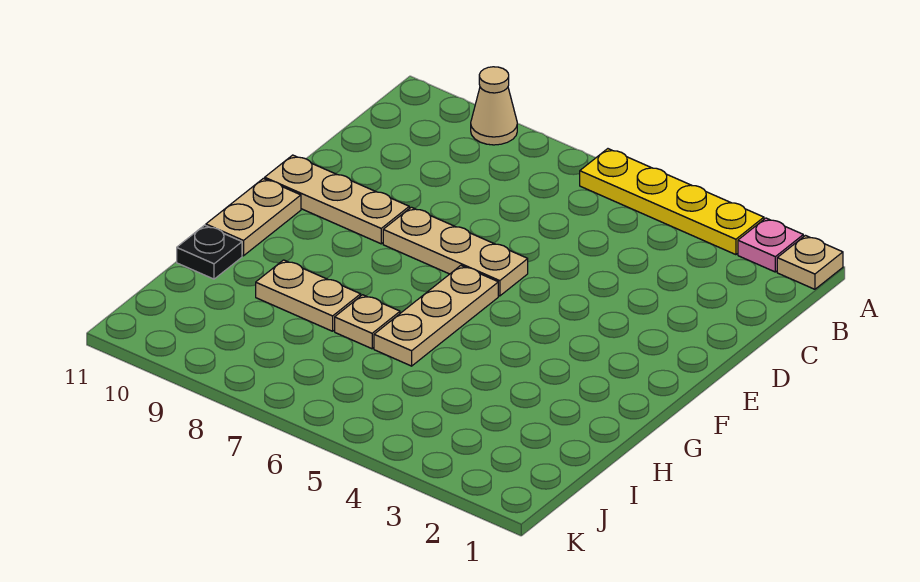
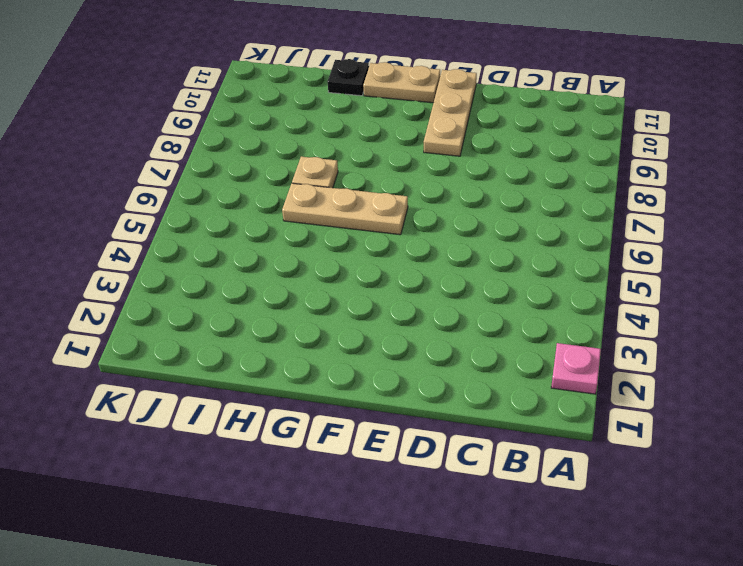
none -> tan 1x1 plate [777,235,843,289]
none -> yellow 1x4 plate [580,149,764,255]

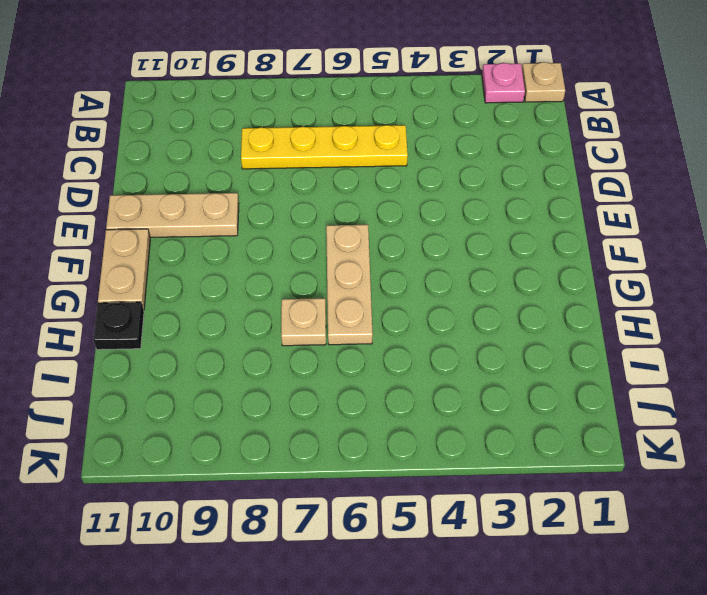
yellow 1x4 plate [241,125,408,169] -> yellow 1x4 plate moved to [580,149,764,255]
none -> tan 1x1 cone [471,67,517,145]
none -> tan 1x3 plate [383,207,528,296]

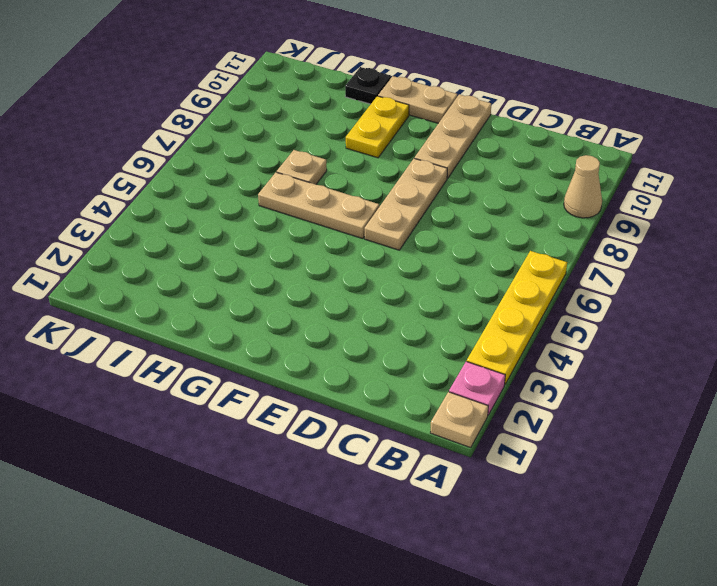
yellow 1x2 plate [346,96,409,158] -> none
none -> tan 1x2 plate [256,260,361,331]

